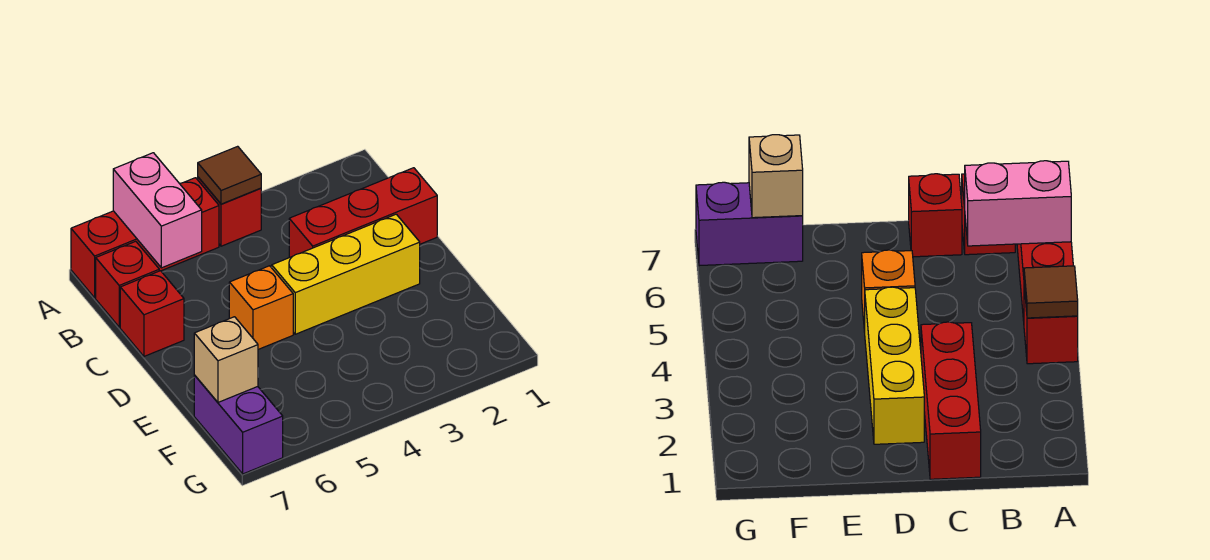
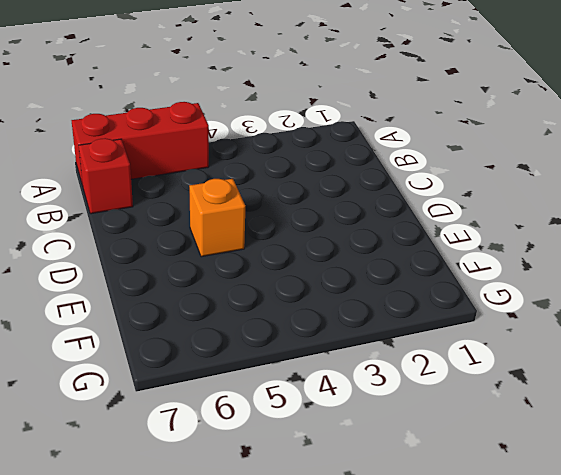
none -> red 1x1 brick [198,177,261,246]
none -> red 1x3 brick [289,168,437,257]

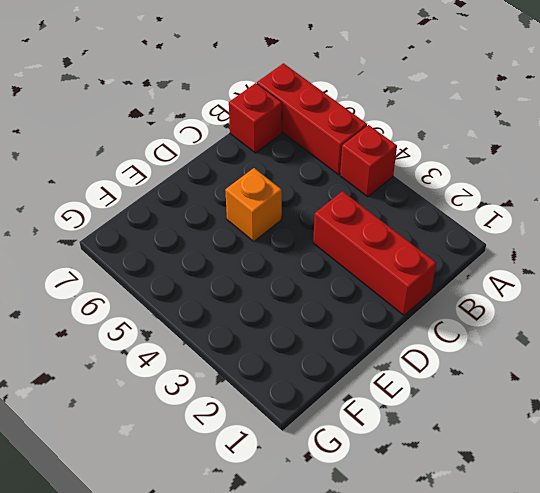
none -> red 1x1 brick [120,271,184,356]
none -> yellow 1x3 brick [271,214,420,334]

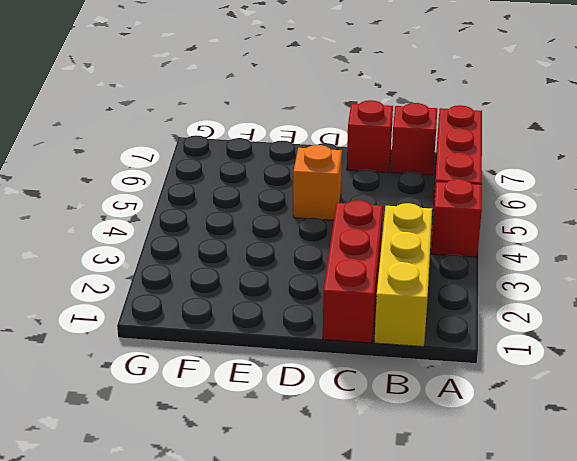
yellow 1x3 brick [374,203,432,347] -> yellow 1x3 brick moved to [271,214,420,334]
none -> purple 1x2 brick [194,375,283,474]
none -> brown 1x1 tile [198,146,261,204]

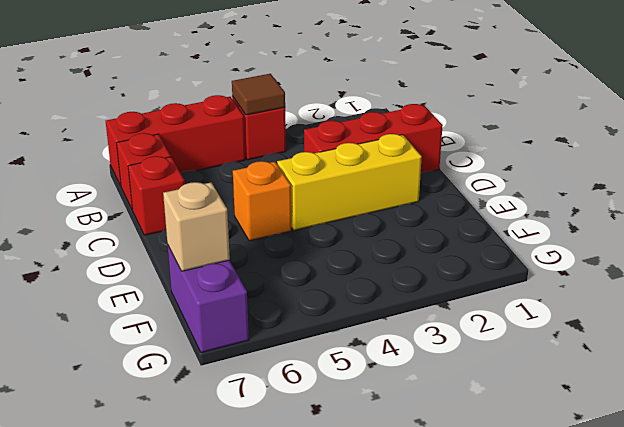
none -> pink 1x2 brick [113,153,202,268]

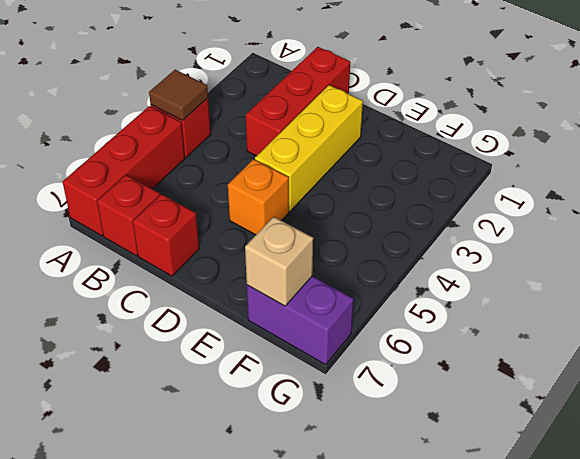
none -> pink 1x2 brick [113,153,202,268]

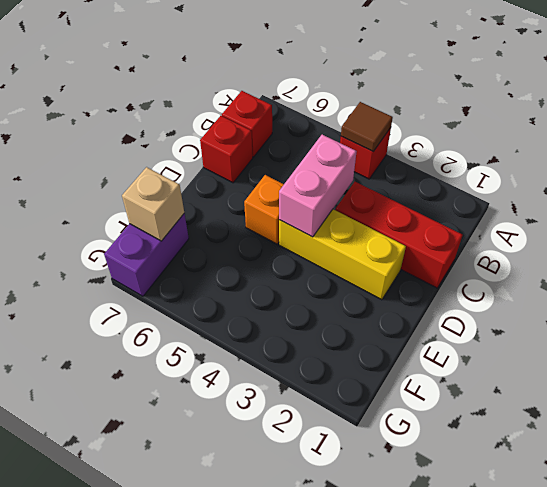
pink 1x2 brick [279,135,357,237] -> pink 1x2 brick moved to [113,153,202,268]
none -> red 1x3 brick [71,178,219,298]

